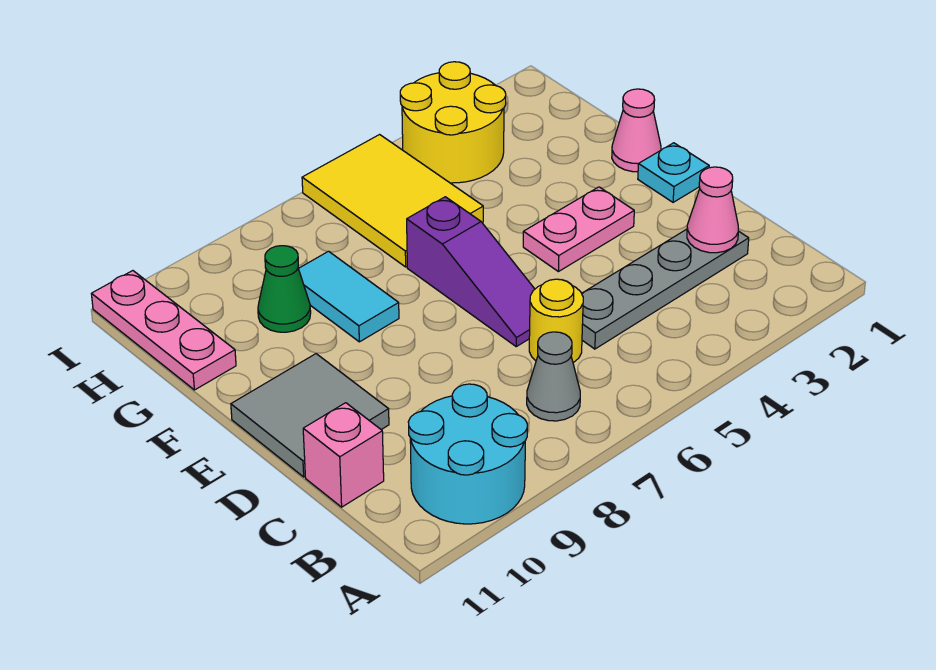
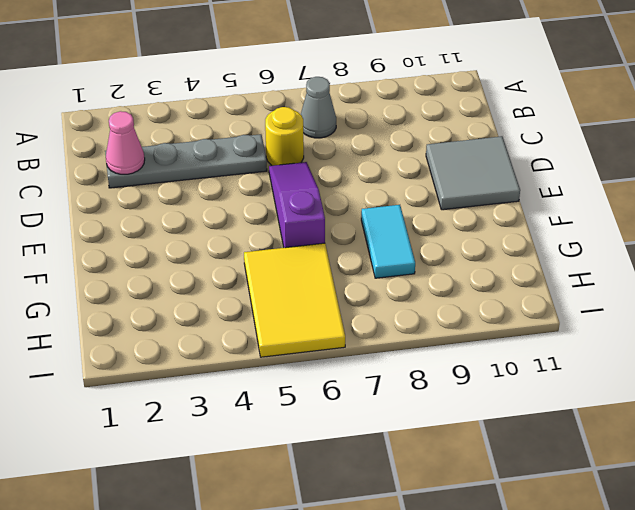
none -> cyan 2x2 round brick [408,384,527,524]
none -> pink 1x1 brick [303,403,384,507]
none -> cyan 1x1 plate [638,143,709,202]

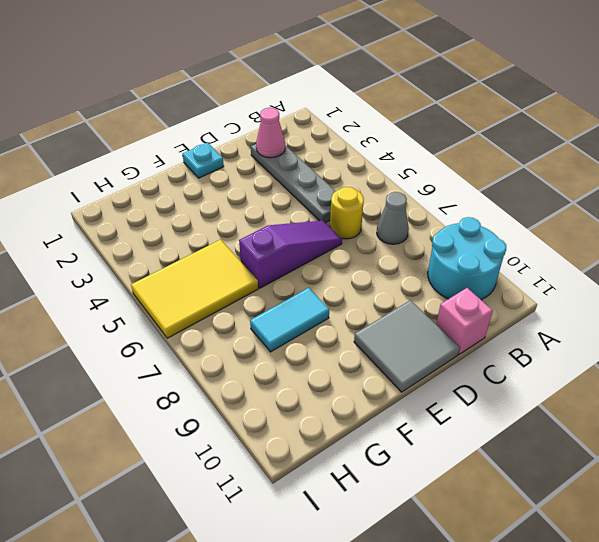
none -> pink 1x2 plate [523,187,634,272]
none -> pink 1x1 cone [612,89,661,172]
none -> green 1x1 cone [258,246,311,332]

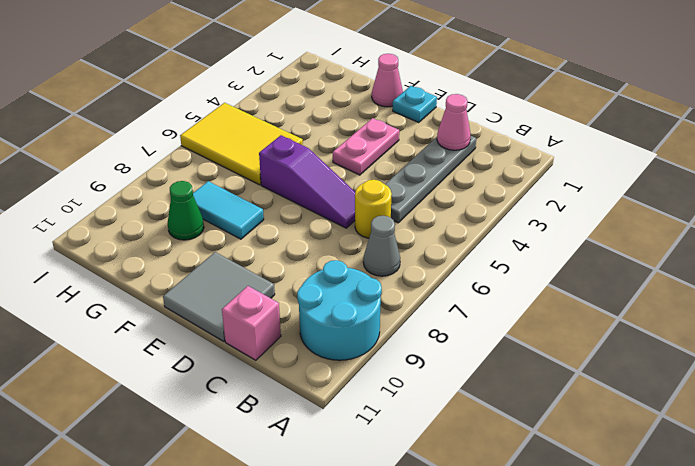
none -> pink 1x3 plate [92,271,236,390]
none -> yellow 2x2 round brick [400,62,506,183]

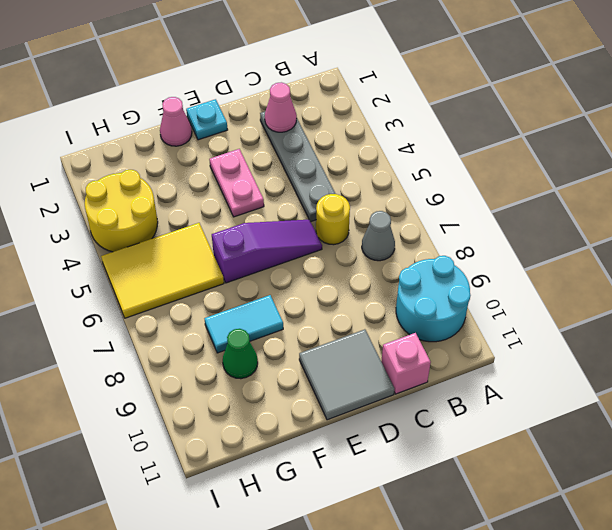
none -> pink 1x3 plate [92,271,236,390]

